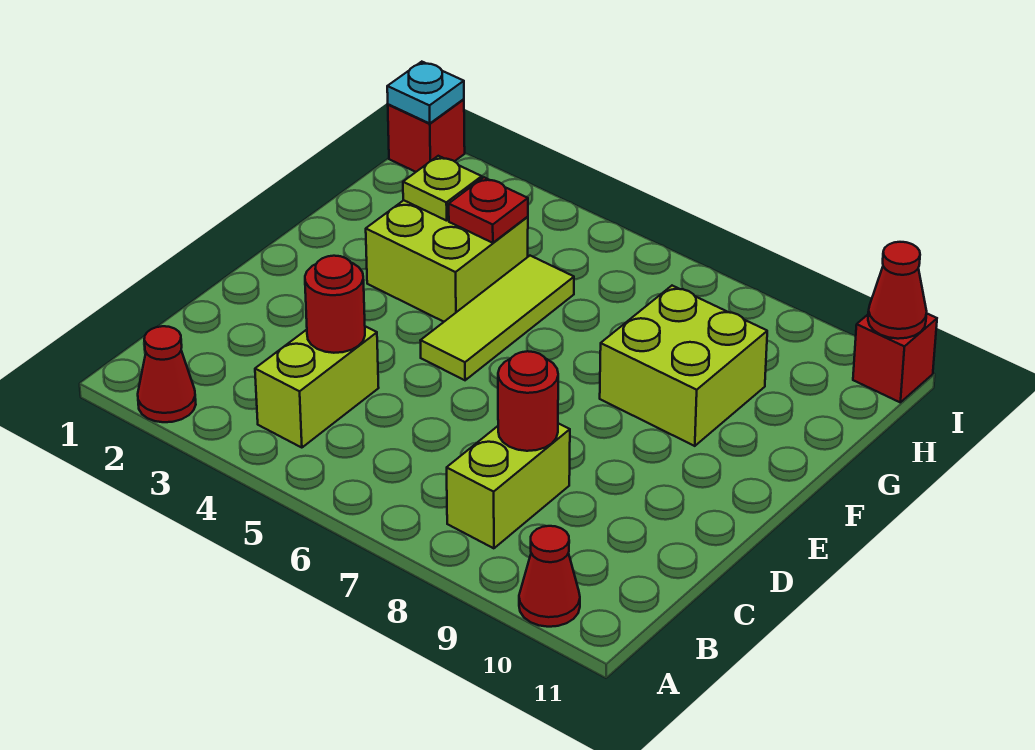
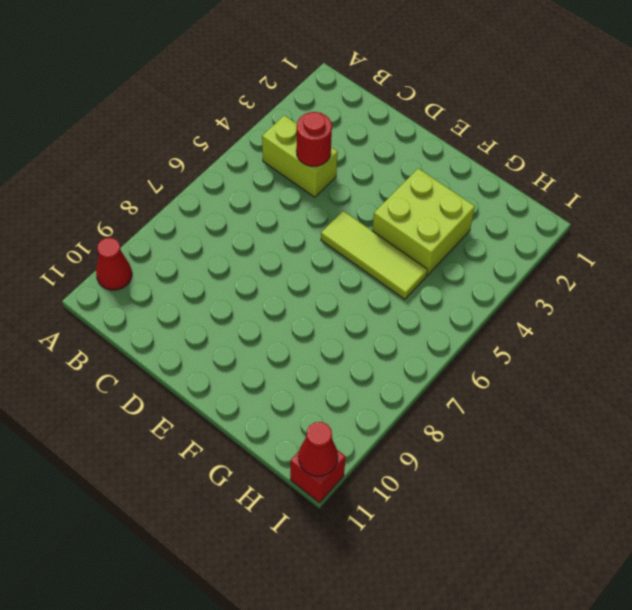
none -> red 1x1 cone [138,326,196,422]
none -> lime 1x2 brick [447,423,570,548]
none -> lime 2x2 brick [600,286,767,446]

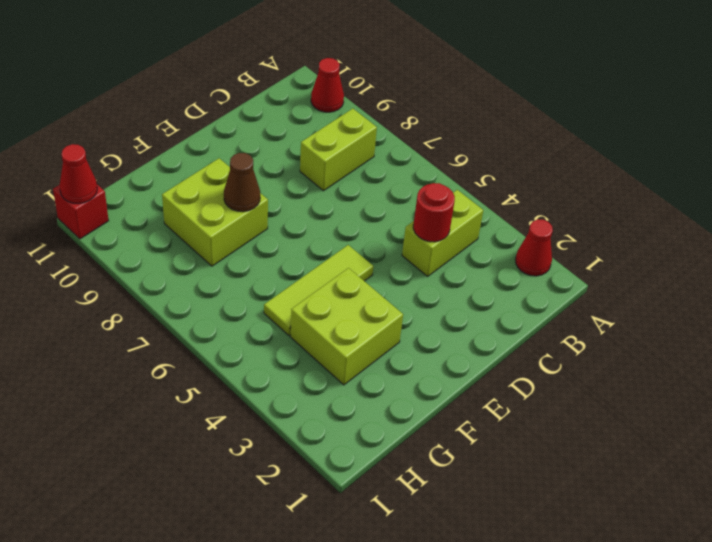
brown 1x1 cone [224,153,260,212] -> none
none -> red 1x1 brick [388,99,465,172]
none -> red 1x1 round brick [498,351,558,451]
none -> lime 1x1 plate [403,156,482,221]

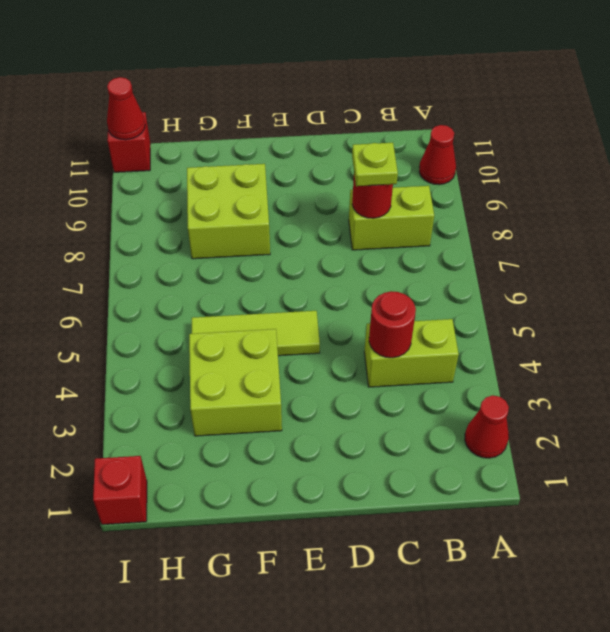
lime 1x1 plate [352,143,398,186] -> lime 1x1 plate moved to [403,156,482,221]
none -> red 1x1 plate [449,177,528,243]
none -> cyan 1x1 plate [387,62,464,123]

